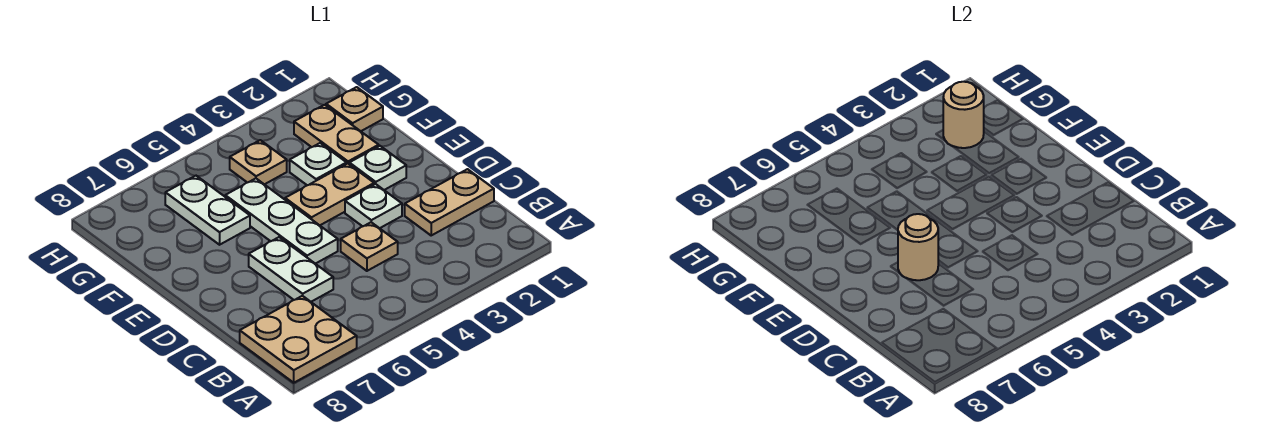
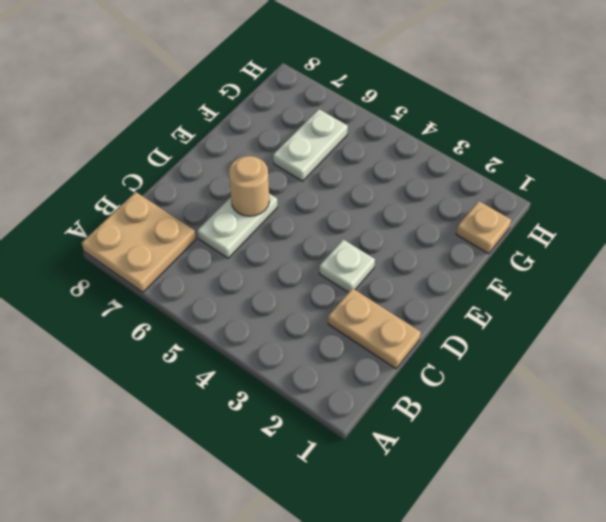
none -> tan 1x1 plate [341,222,398,271]
none -> white 1x3 plate [225,178,338,264]
none -> white 1x1 plate [349,146,406,190]

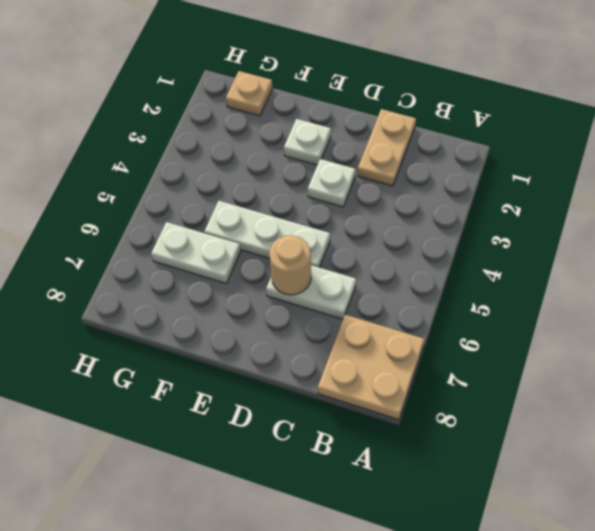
none -> tan 1x1 plate [341,222,398,271]
none -> tan 1x2 plate [285,164,374,225]
none -> tan 1x2 plate [294,105,379,164]

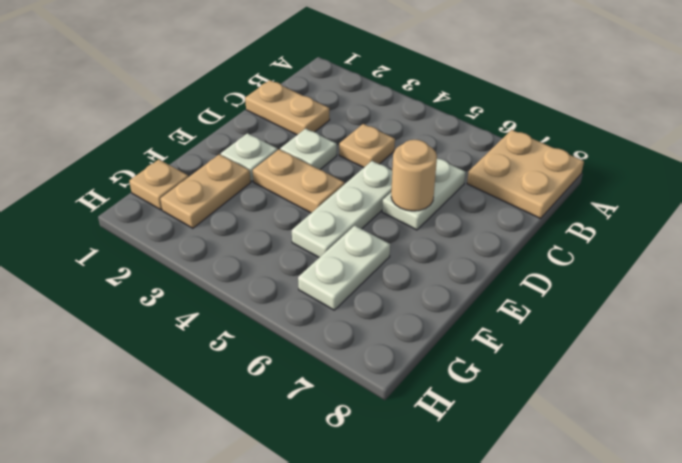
none -> white 1x1 plate [290,143,347,185]
none -> tan 1x1 plate [230,140,287,184]
none -> tan 1x1 round brick [943,82,984,148]

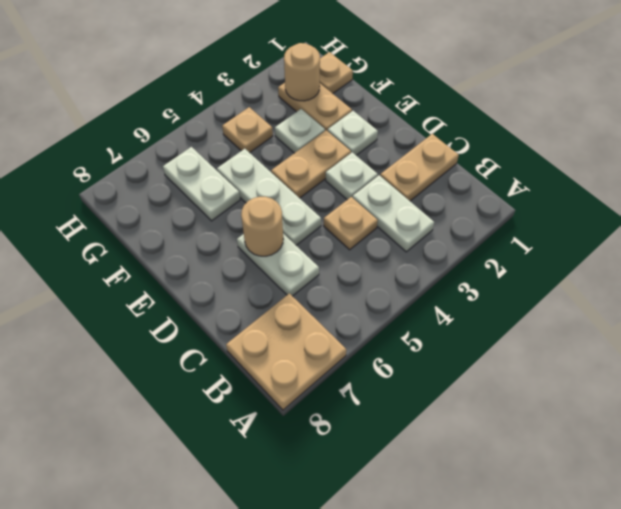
white 1x2 plate [352,175,434,252] -> none

